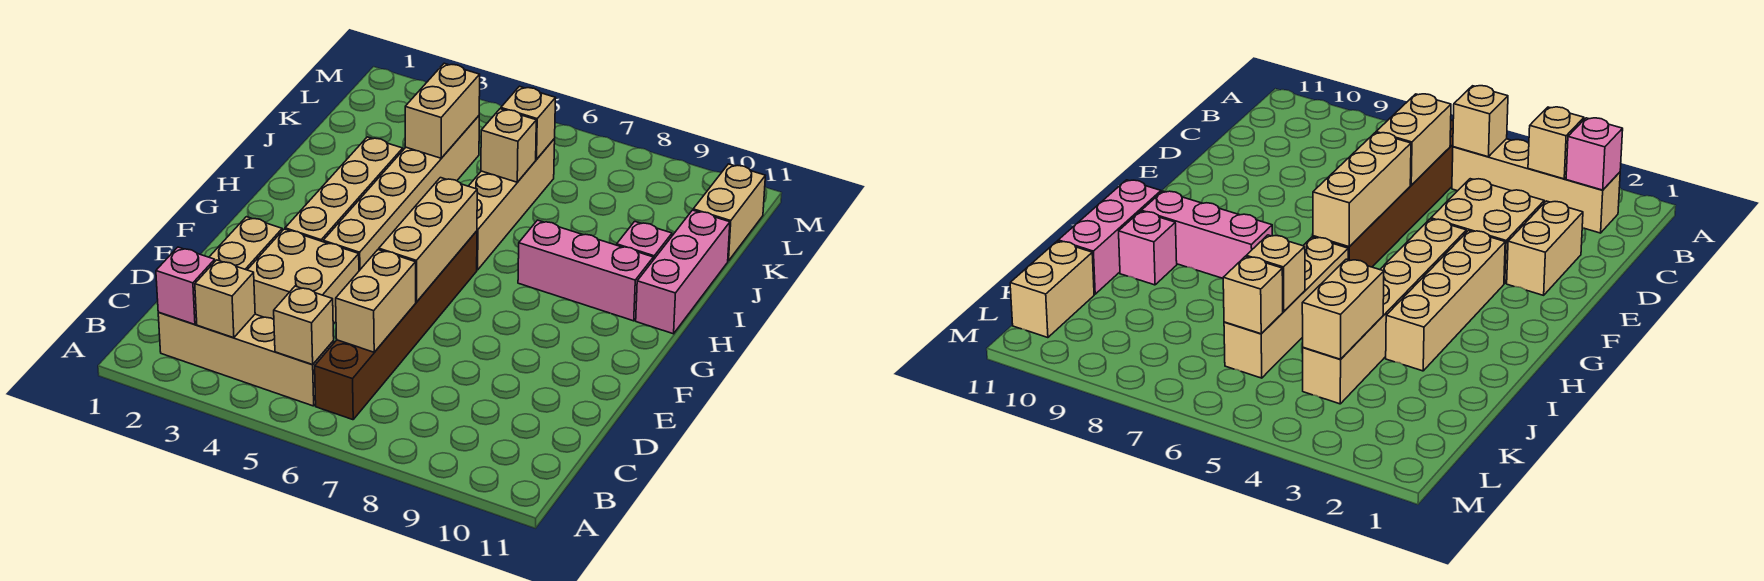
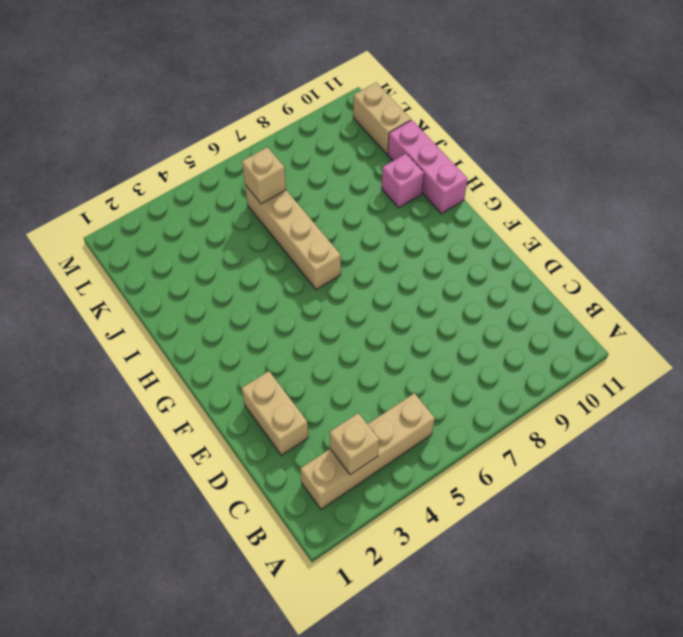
none -> brown 1x6 brick [315,231,477,420]
none -> tan 2x2 brick [248,229,359,324]
none -> tan 1x4 brick [285,137,403,242]

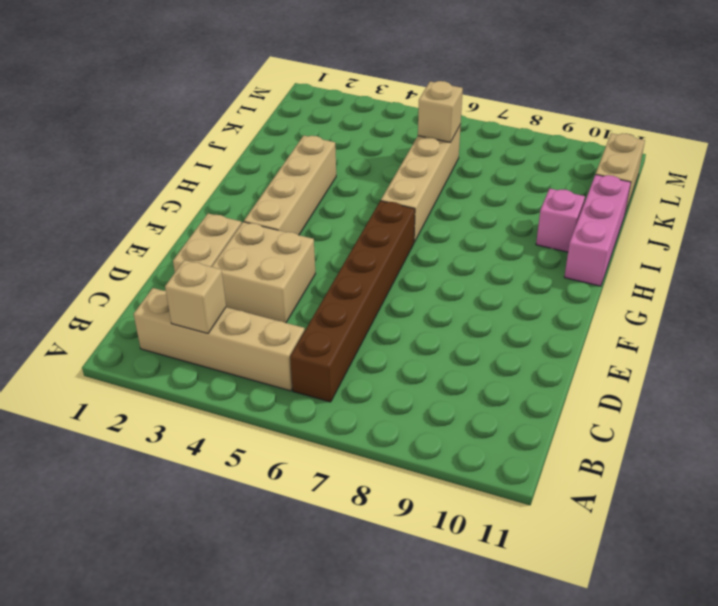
none -> tan 1x6 brick [323,116,479,271]
none -> pink 1x3 brick [518,220,653,321]
none -> pink 1x1 brick [156,247,215,324]

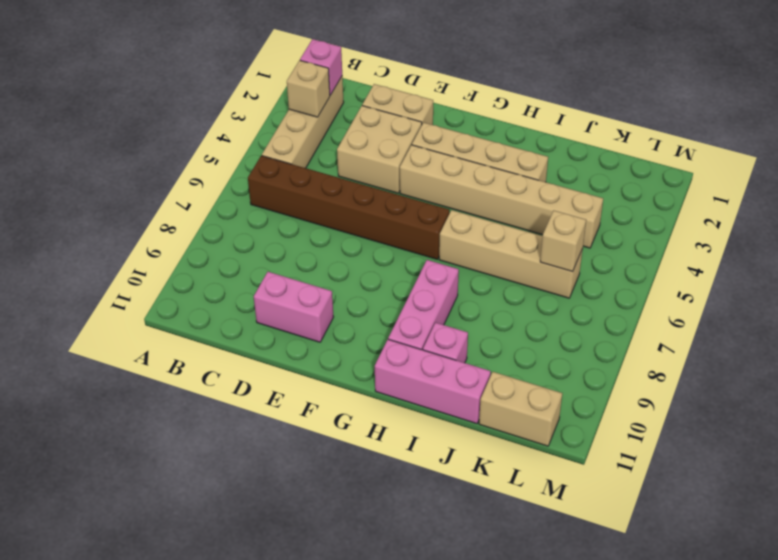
pink 1x2 brick [254,272,333,342] -> none
none -> tan 1x1 brick [274,286,334,365]
none -> tan 1x2 brick [336,250,416,352]
none -> tan 1x3 brick [379,178,477,302]

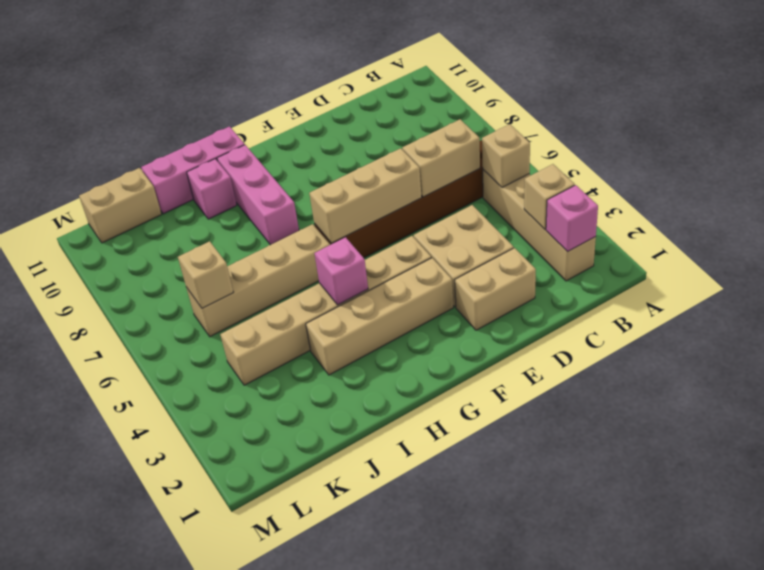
pink 1x1 brick [315,237,368,305] -> none
none -> tan 1x2 brick [405,63,480,158]
none -> tan 1x1 brick [481,109,536,182]

